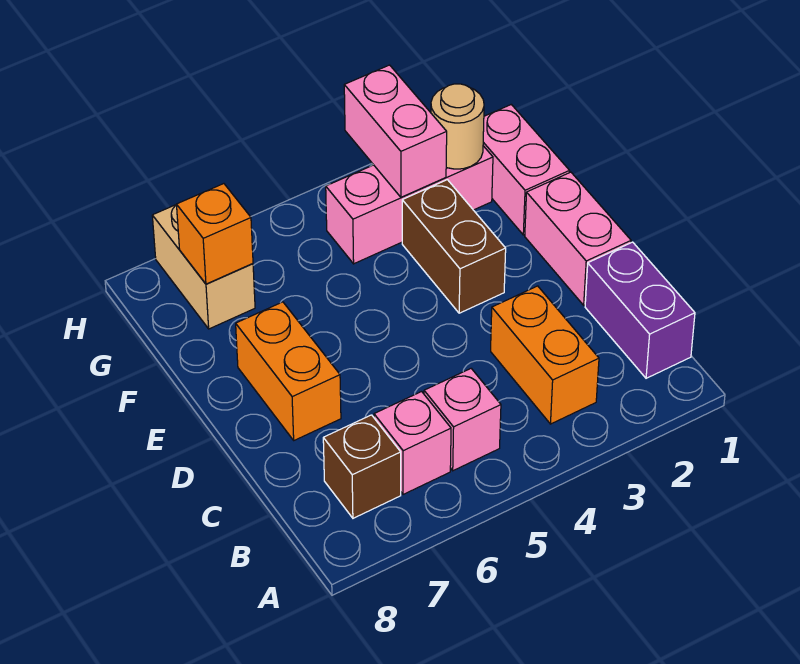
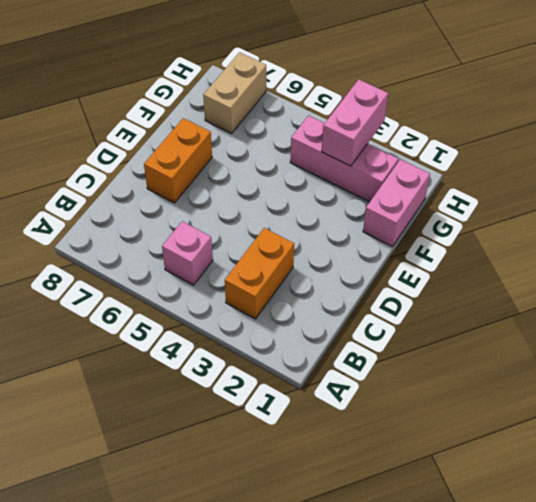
none -> purple 1x2 brick [585,242,695,378]
none -> pink 1x1 brick [374,392,451,494]
none -> brown 1x1 brick [323,415,401,518]

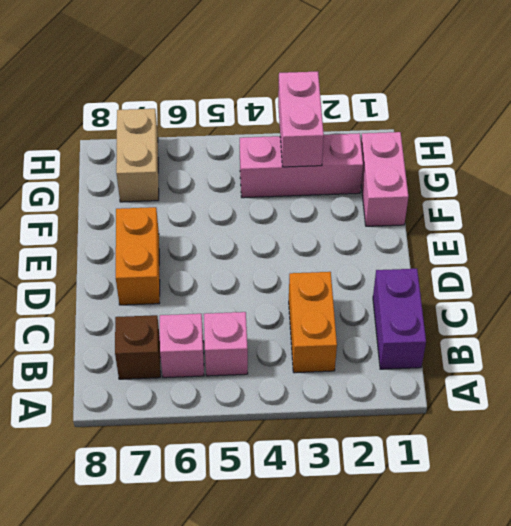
none -> pink 1x2 brick [525,172,631,305]
none -> brown 1x2 brick [402,180,506,313]
none -> tan 1x1 round brick [431,84,484,169]

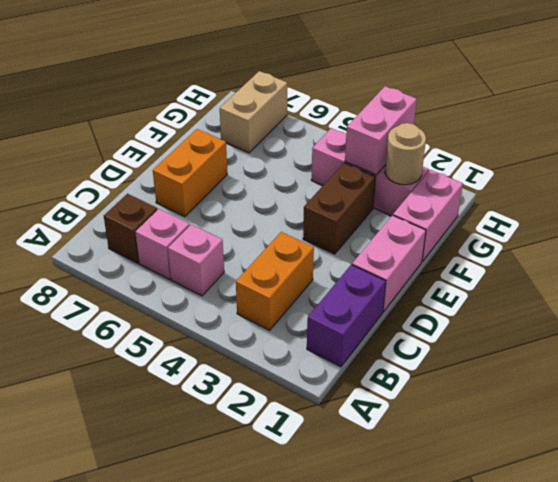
none -> orange 1x1 brick [176,184,253,284]

